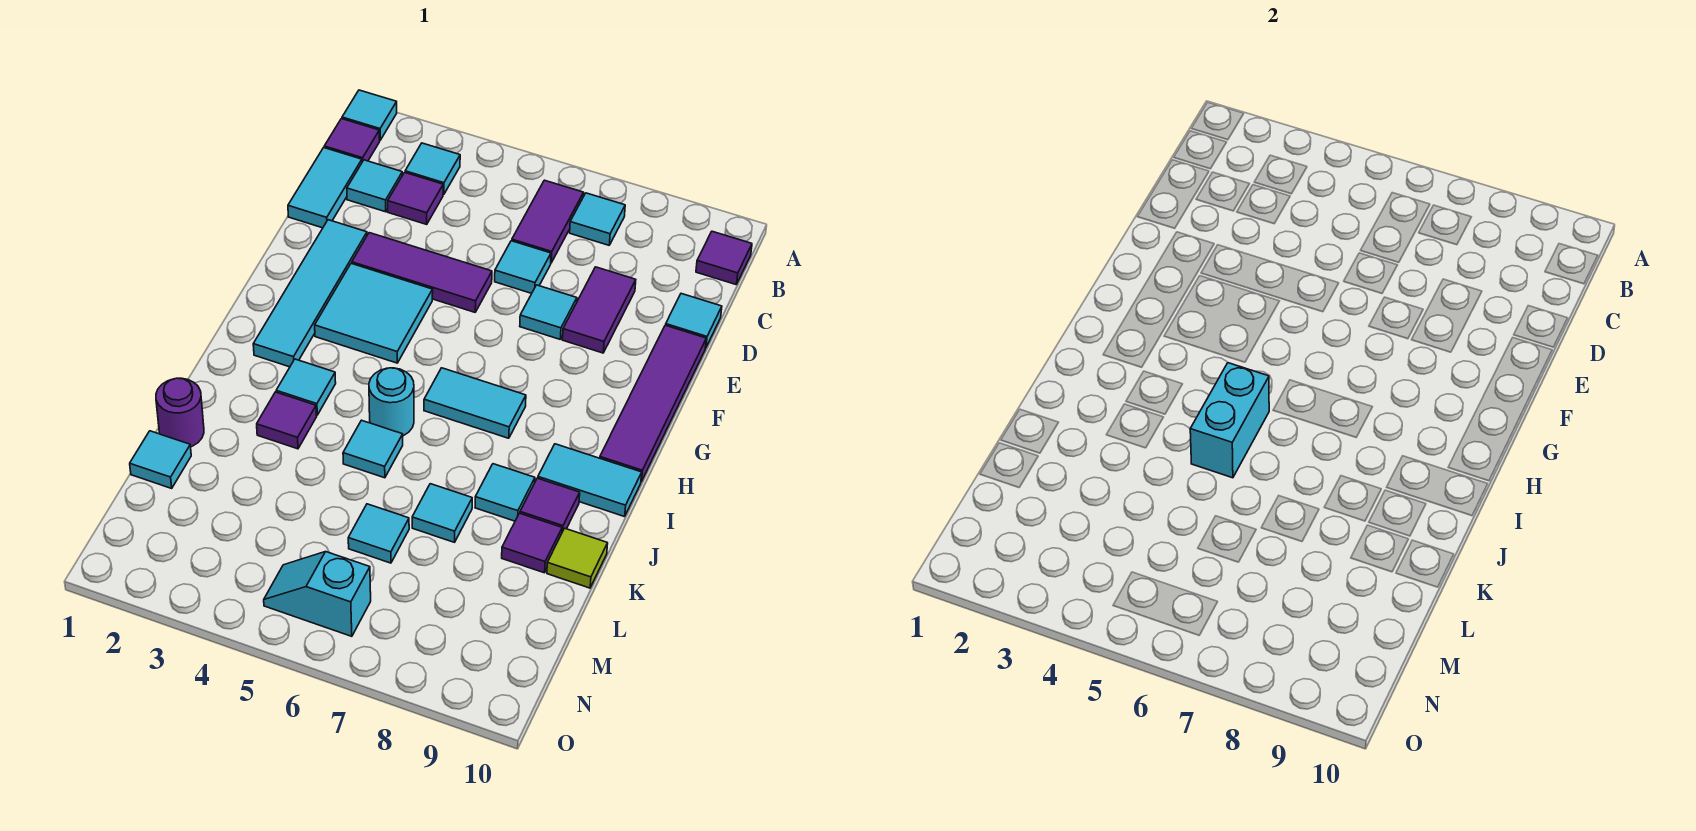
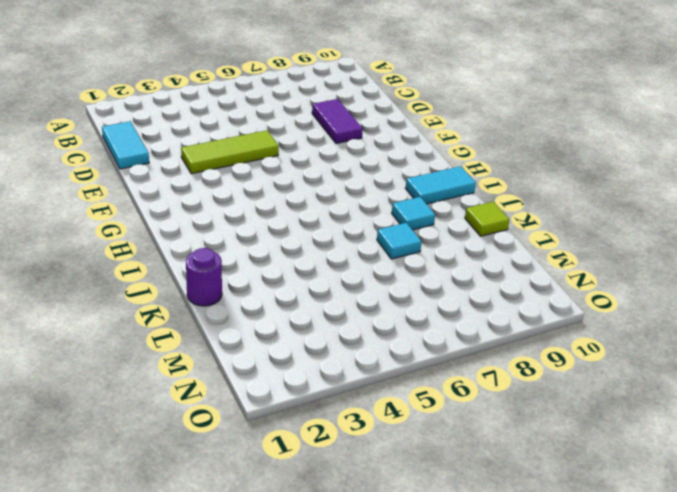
lime 1x3 tile [181,130,279,174] -> purple 1x3 tile [352,233,492,312]
none -> cyan 1x1 tile [342,90,397,140]
none -> purple 1x1 tile [324,119,380,162]
none -> cyan 1x1 tile [405,143,460,194]
none -> purple 1x2 tile [512,180,584,263]

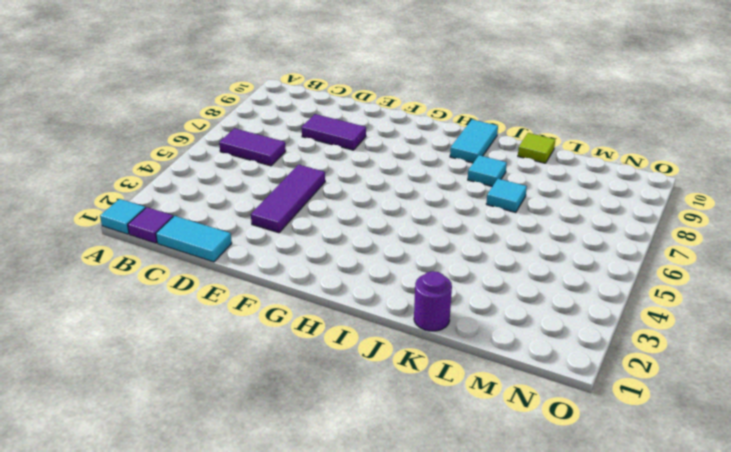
none -> cyan 1x1 tile [405,143,460,194]
none -> cyan 1x1 tile [570,193,625,245]
none -> purple 1x1 tile [696,231,752,285]
none -> cyan 1x1 tile [347,160,402,212]

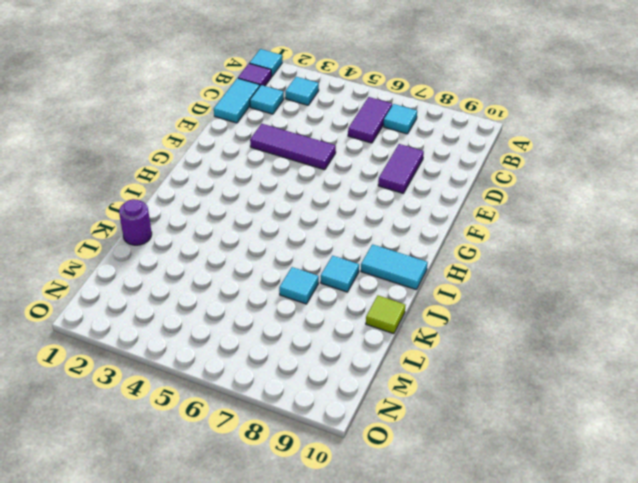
none -> purple 1x1 tile [696,231,752,285]
none -> purple 1x1 tile [388,172,443,224]
none -> cyan 1x1 tile [495,241,551,293]
none -> cyan 1x1 tile [666,294,722,348]

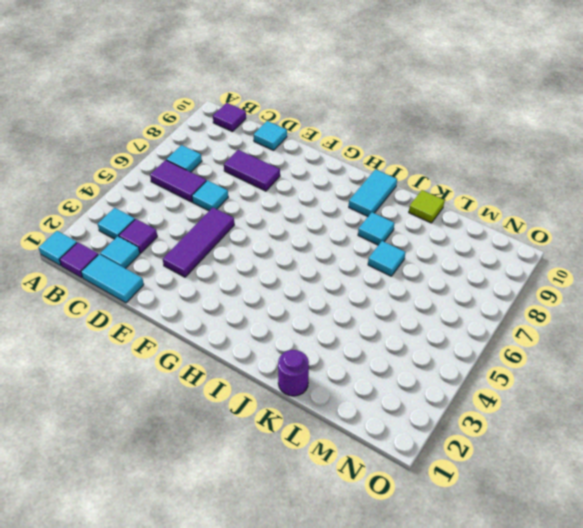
none -> cyan 1x4 tile [253,220,367,367]
none -> cyan 1x1 tile [520,285,577,339]
none -> purple 1x4 tile [600,325,706,482]
none -> cyan 2x2 tile [315,263,433,363]

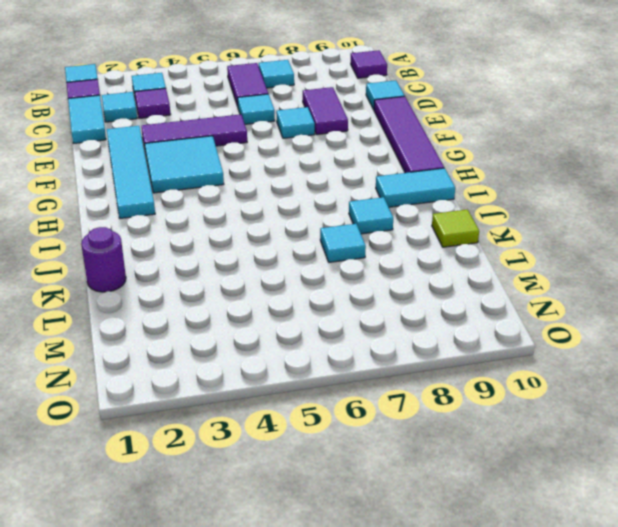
none -> cyan 1x2 tile [424,368,526,438]
none -> cyan 1x1 tile [276,359,336,415]
none -> cyan 1x1 round brick [369,368,414,436]
none -> purple 1x1 tile [257,392,317,449]

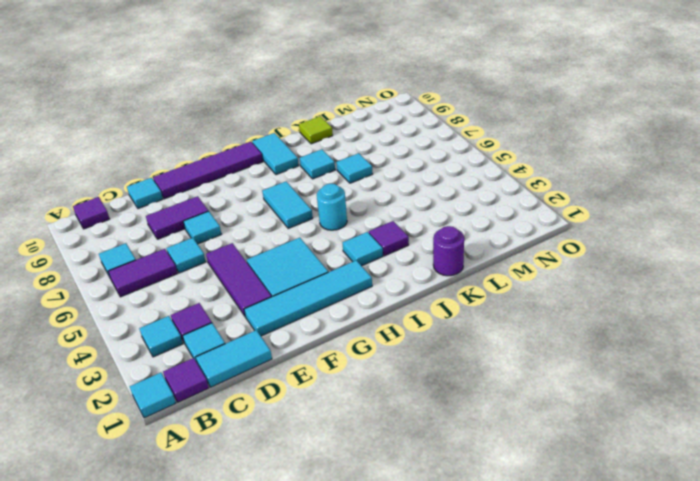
none -> cyan 1x1 tile [343,420,403,478]
none -> purple 1x1 tile [520,478,580,532]
none -> purple 1x1 tile [502,513,562,573]
none -> cyan 1x1 tile [130,431,191,488]

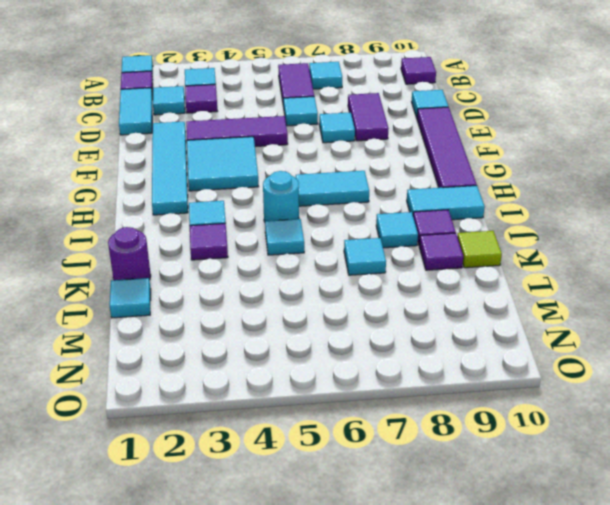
none -> cyan 1x1 tile [348,504,409,563]
none -> cyan 1x2 slope [264,552,371,636]
none -> cyan 1x2 brick [1190,363,1269,478]

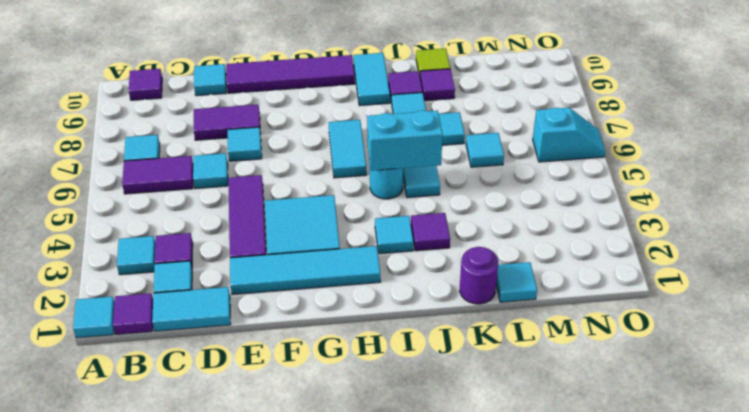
cyan 1x2 slope [533,108,605,162] -> cyan 1x2 slope turned to [264,552,371,636]

